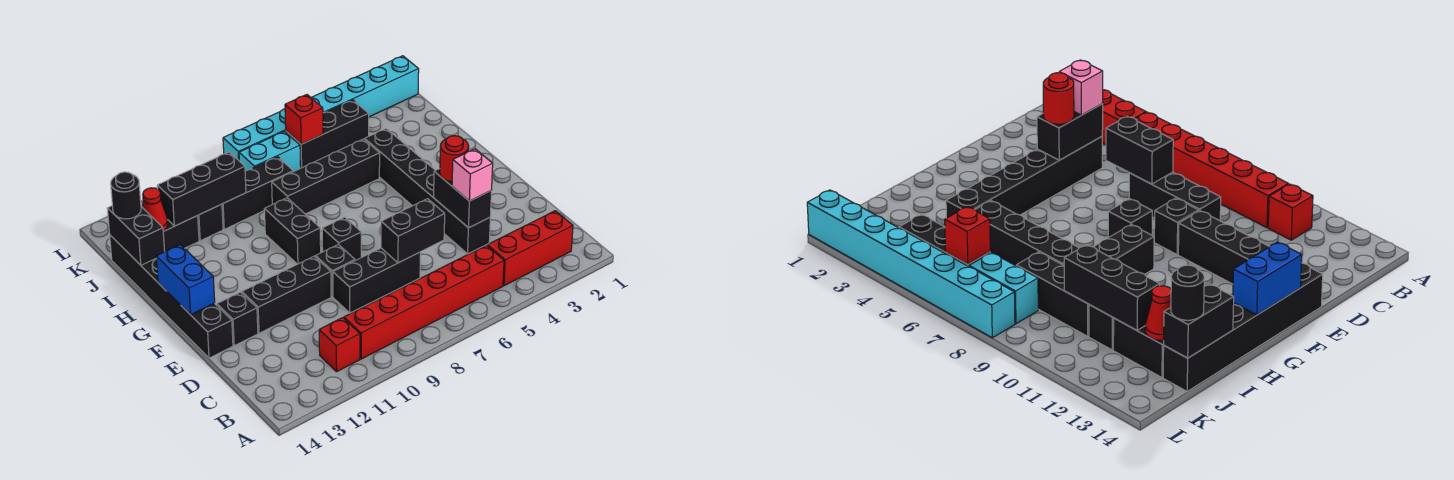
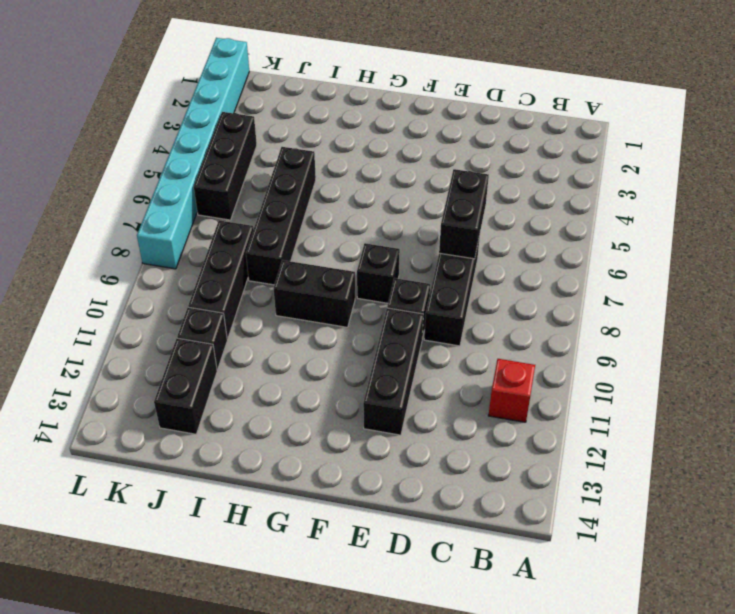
none -> red 1x3 brick [488,211,573,286]
none -> red 1x6 brick [344,245,504,359]
none -> black 1x6 brick [365,129,490,254]

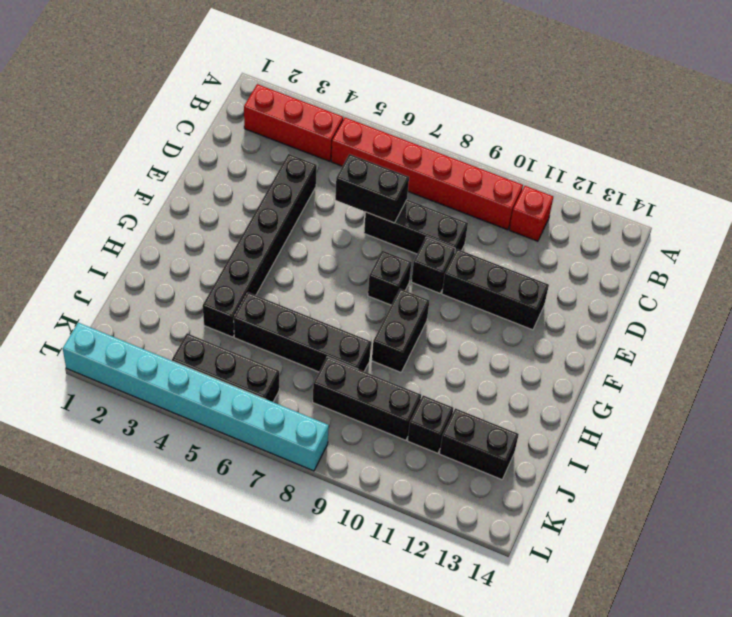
none -> black 1x1 brick [217,292,258,345]
none -> black 1x6 brick [110,235,233,358]
none -> cyan 1x2 brick [239,131,301,172]

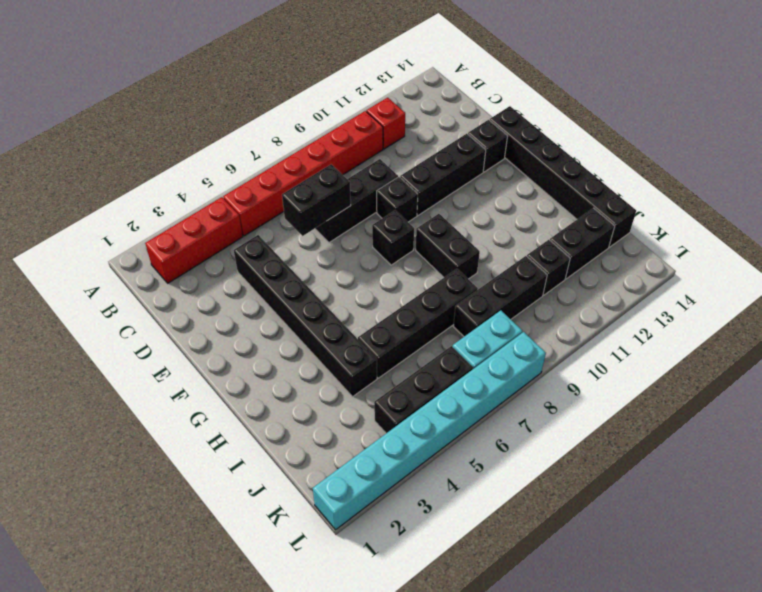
none -> black 1x2 brick [434,169,492,228]
none -> blue 1x2 brick [156,245,215,315]
none -> black 1x2 brick [107,206,165,265]

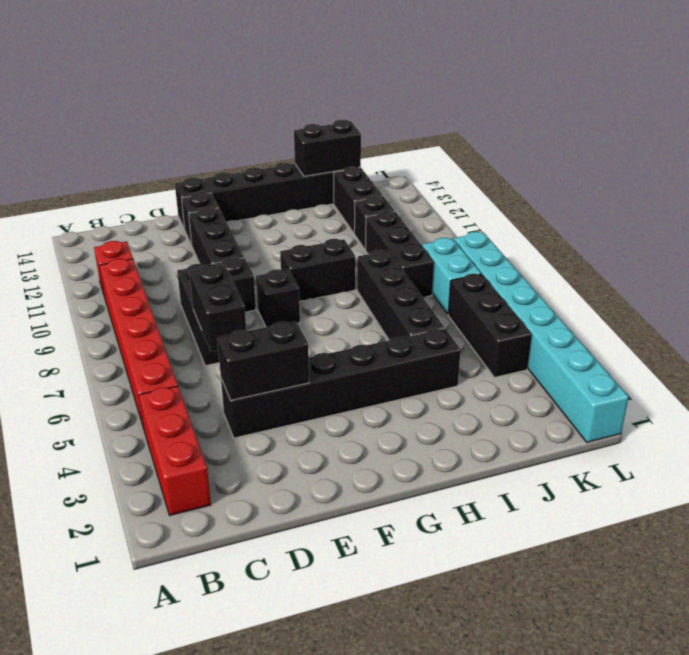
none -> blue 1x2 brick [156,245,215,315]
none -> black 1x3 brick [157,152,246,226]
none -> red 1x1 cone [142,188,168,231]

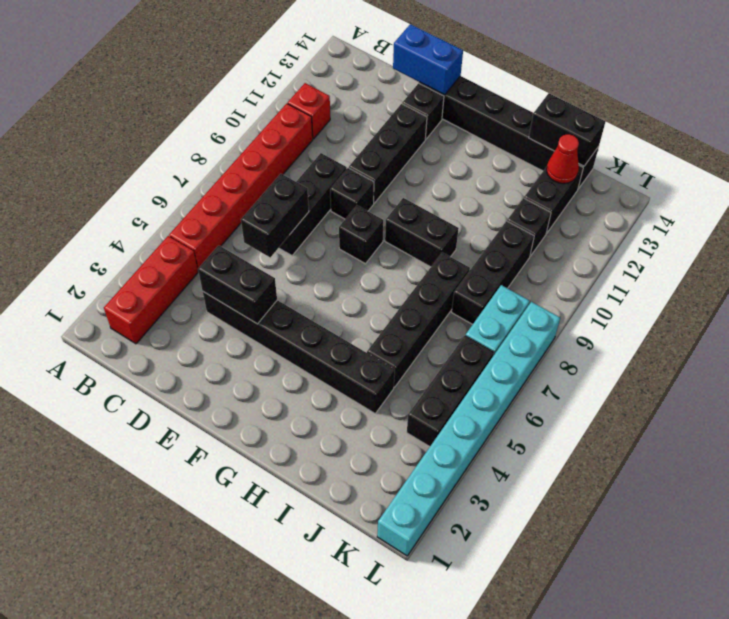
blue 1x2 brick [393,24,463,95] -> blue 1x2 brick moved to [156,245,215,315]
none -> black 1x3 brick [157,152,246,226]
none -> red 1x1 brick [285,95,323,144]
none -> pink 1x1 brick [452,149,493,201]

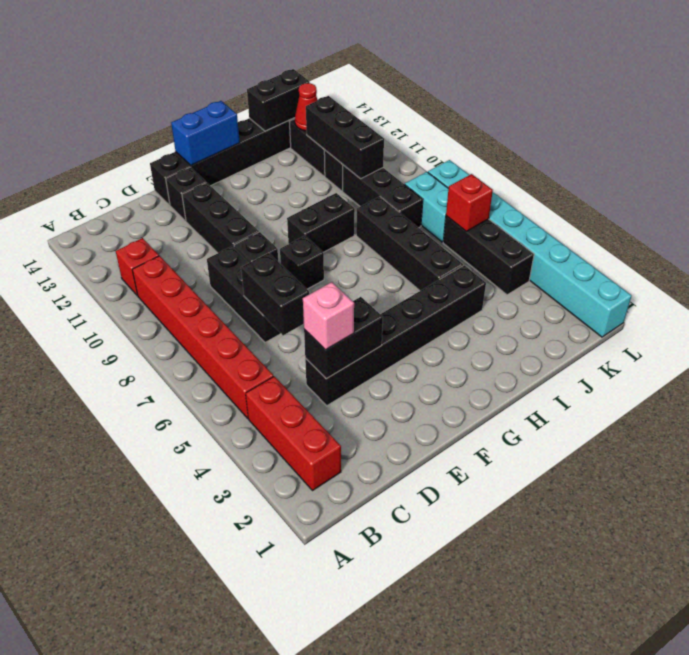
none -> red 1x1 round brick [440,136,469,182]
none -> black 1x1 round brick [111,172,141,219]

